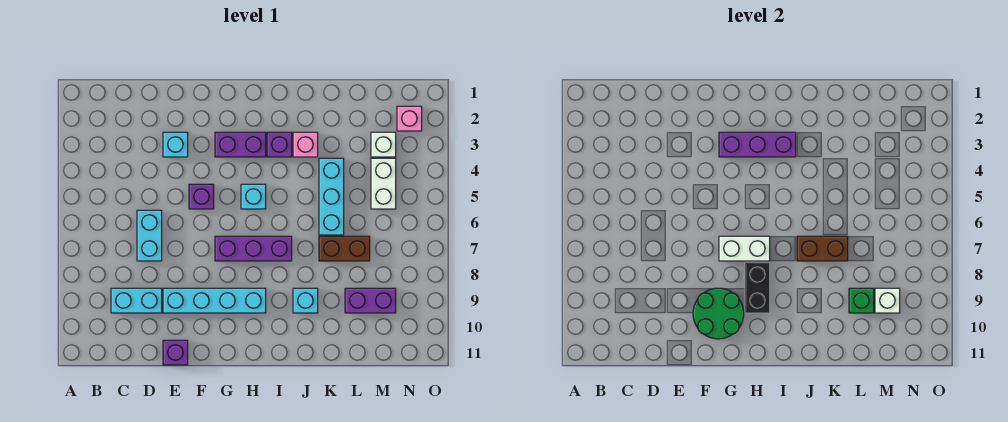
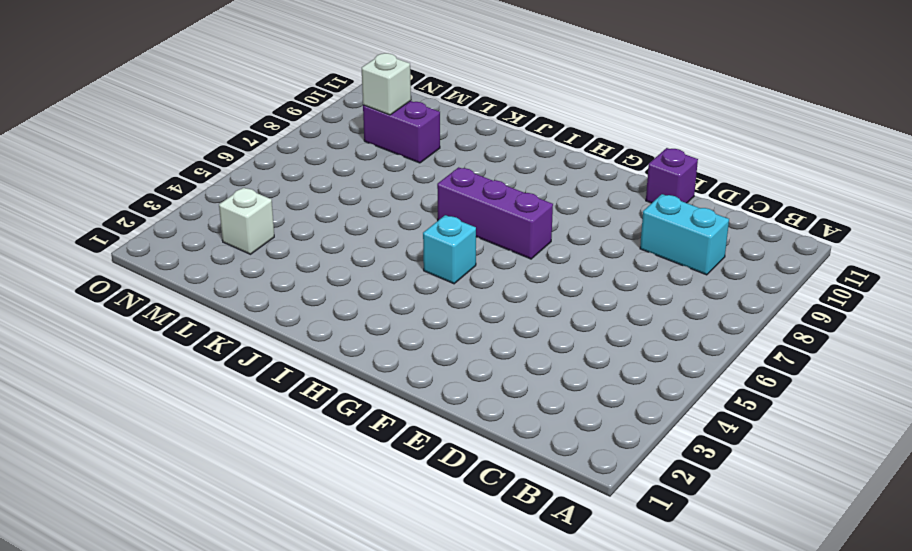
none -> cyan 1x2 brick [137,210,162,261]
none -> cyan 1x1 brick [163,132,188,157]
none -> cyan 1x4 brick [163,288,266,313]

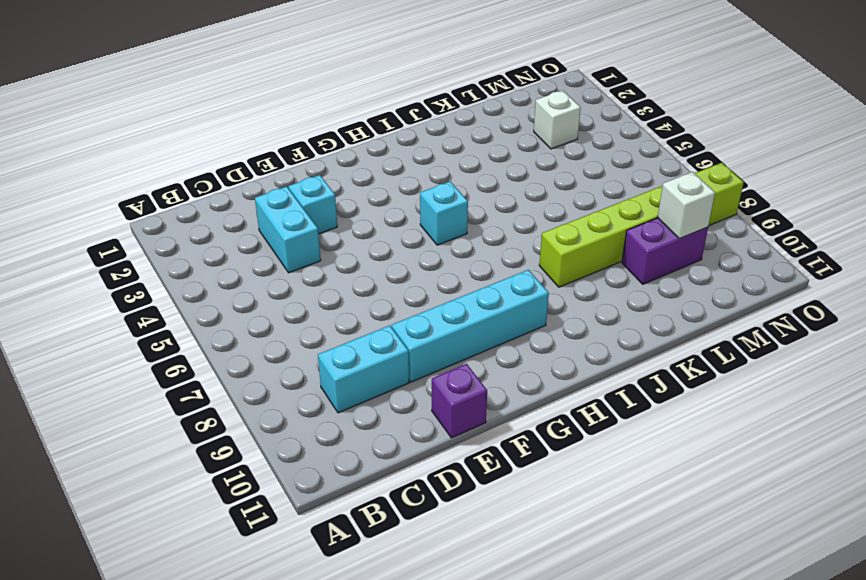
cyan 1x2 brick [255,187,321,273] -> cyan 1x2 brick moved to [137,210,162,261]
lime 1x6 brick [539,163,744,287] -> none
none -> purple 1x1 brick [189,184,214,209]
none -> purple 1x2 brick [215,132,266,157]
none -> purple 1x3 brick [215,236,292,261]

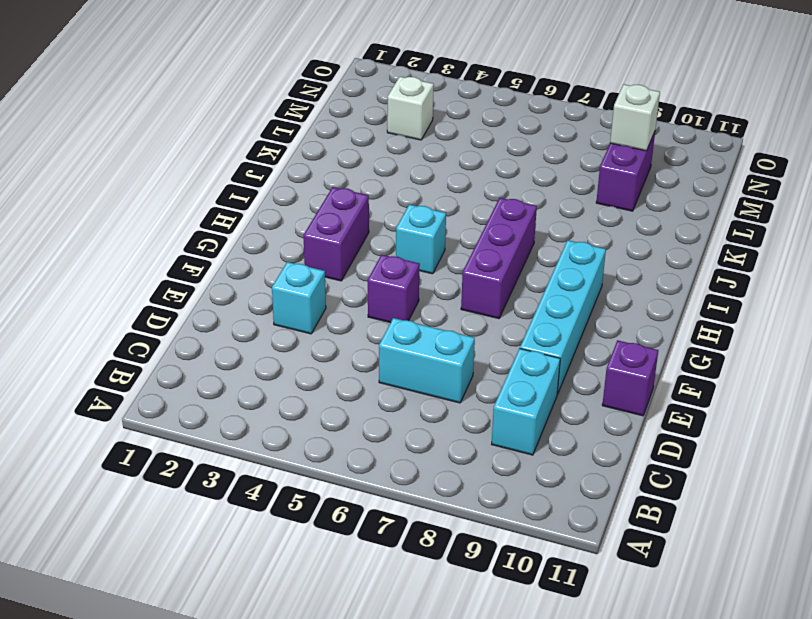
none -> purple 1x1 brick [267,132,292,157]
none -> pink 1x1 brick [293,132,318,157]
none -> cyan 1x1 brick [293,288,318,313]

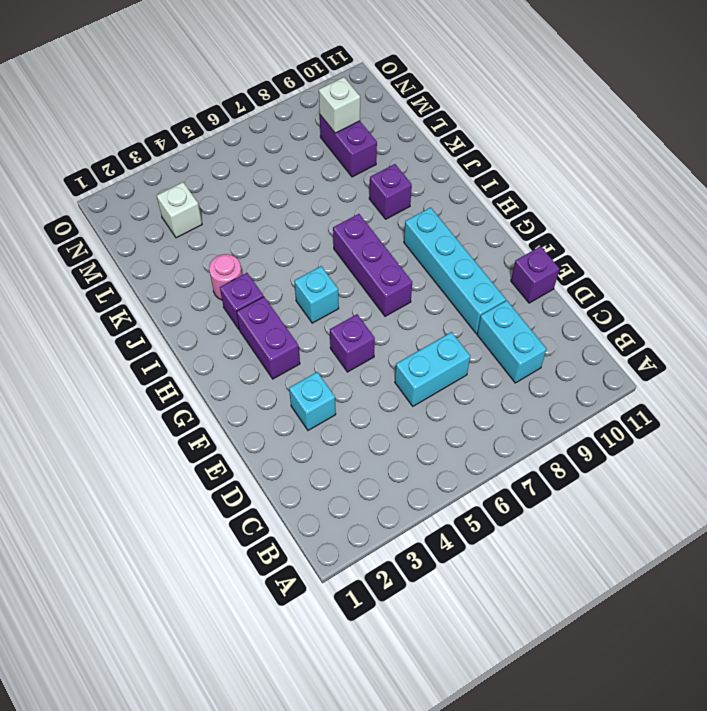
pink 1x1 round brick [209,254,242,300] -> pink 1x1 brick [293,132,318,157]
purple 1x1 brick [369,164,412,219] -> cyan 1x1 brick [293,288,318,313]
none -> cyan 1x3 brick [319,158,344,235]
none -> brown 1x2 brick [319,236,370,261]
none -> white 1x2 brick [371,158,396,209]

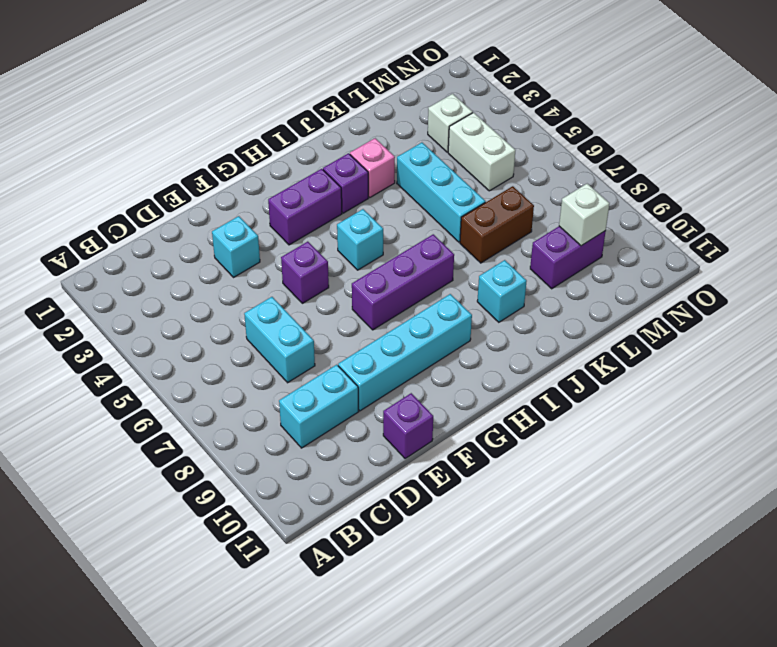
none -> pink 1x1 brick [397,106,422,131]
none -> green 2x2 round brick [693,288,744,339]
none -> purple 1x3 brick [719,132,796,157]

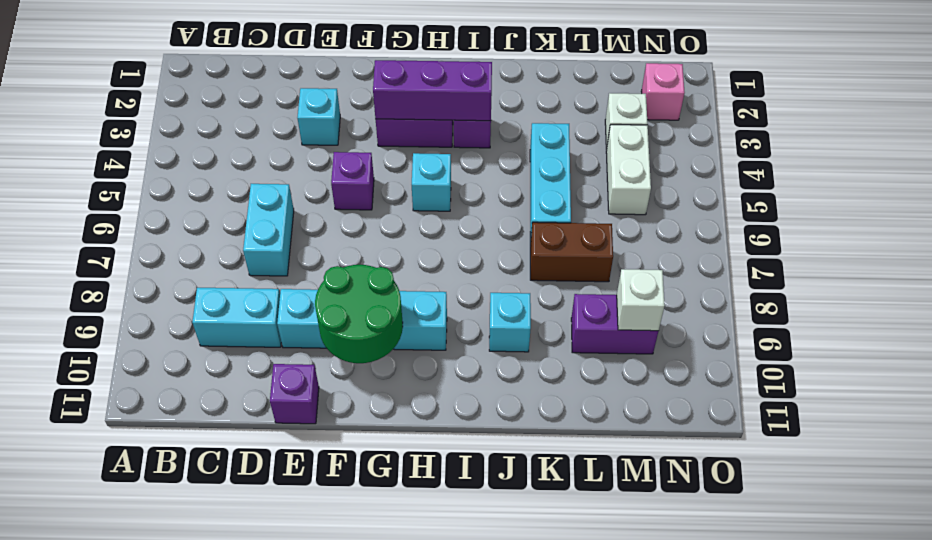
none -> purple 1x3 brick [215,236,292,261]
none -> pink 1x1 brick [293,132,318,157]
none -> white 1x2 brick [719,236,770,261]

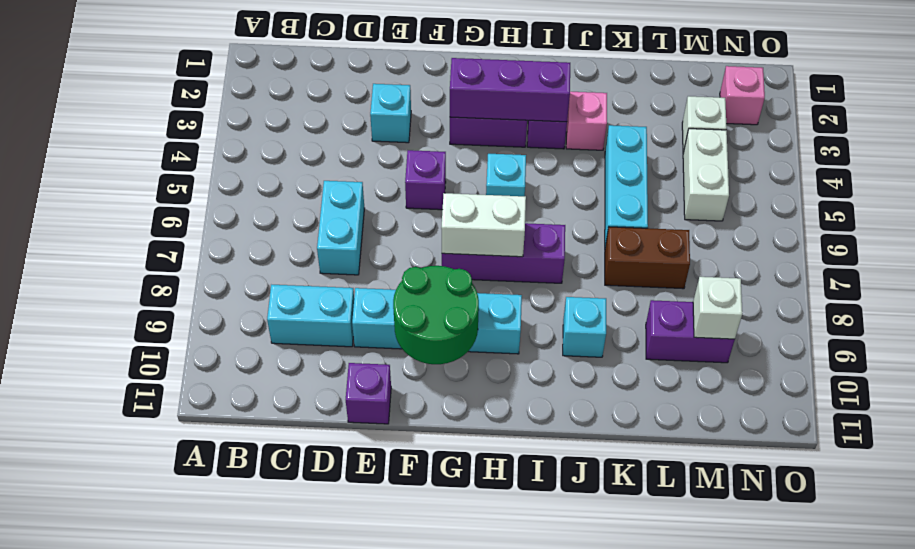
none -> black 1x2 brick [745,262,770,313]
none -> brown 1x2 brick [797,236,848,261]
none -> green 1x1 brick [849,288,874,313]

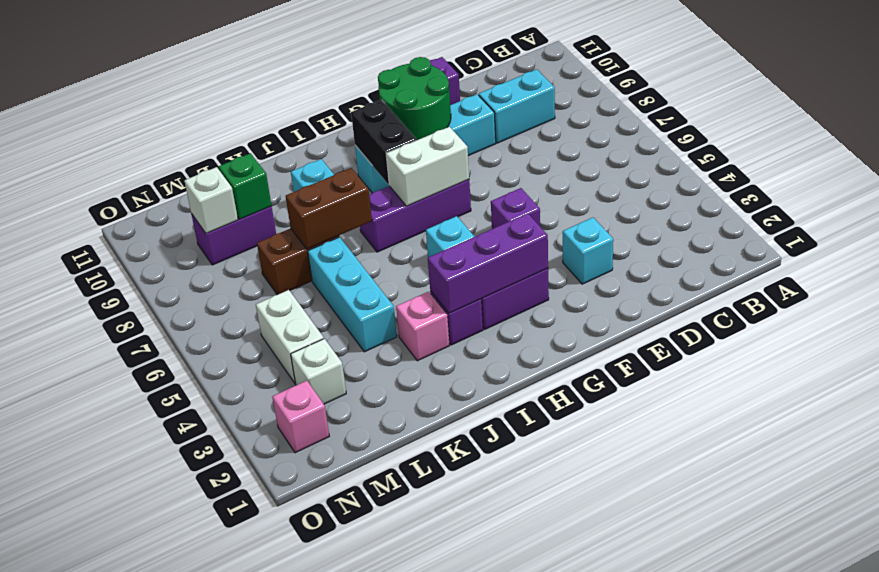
none -> cyan 1x2 brick [137,210,162,261]

